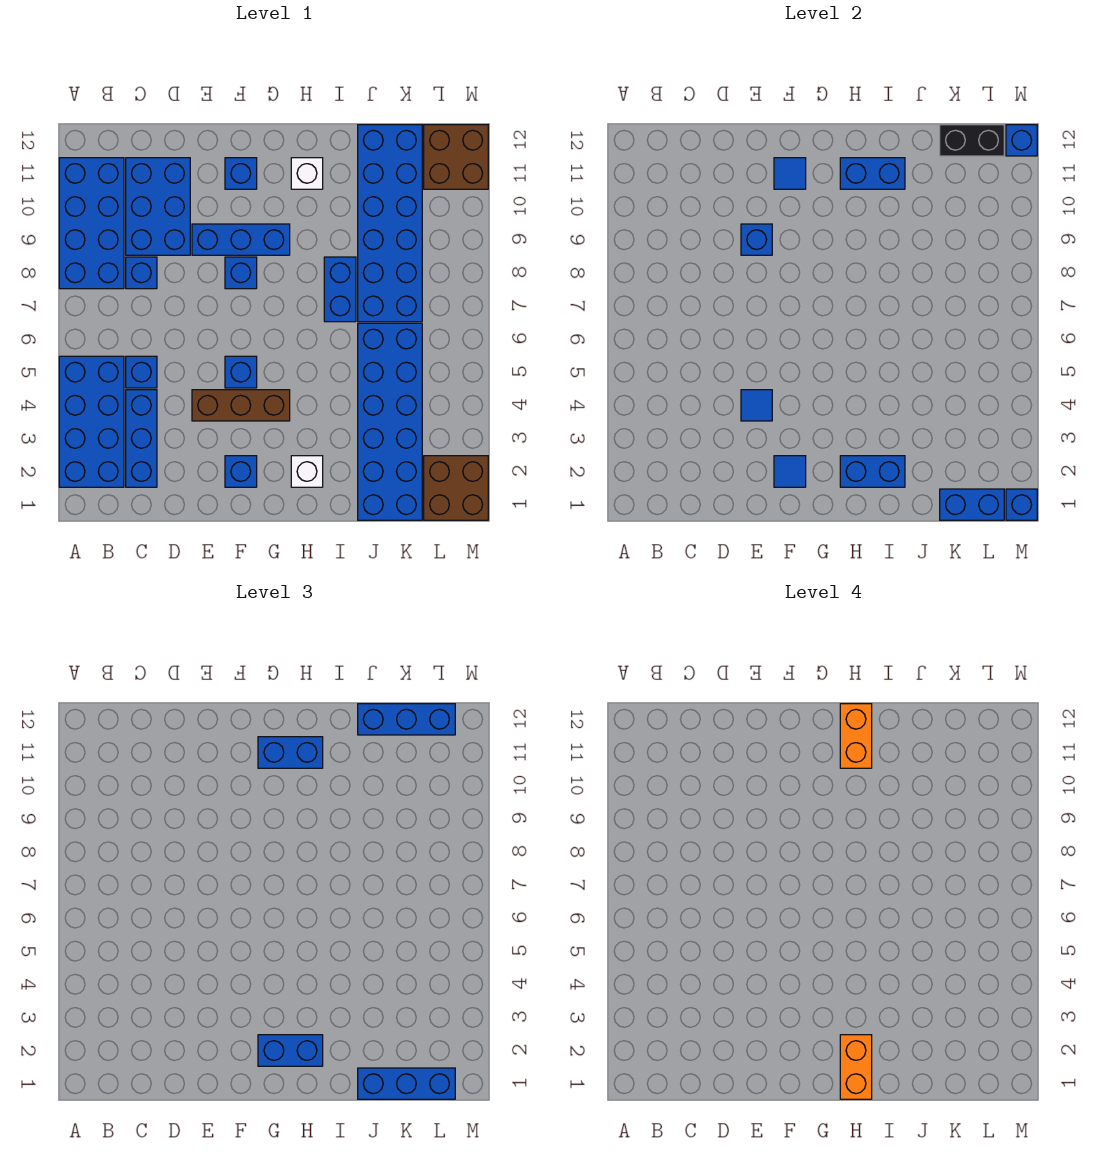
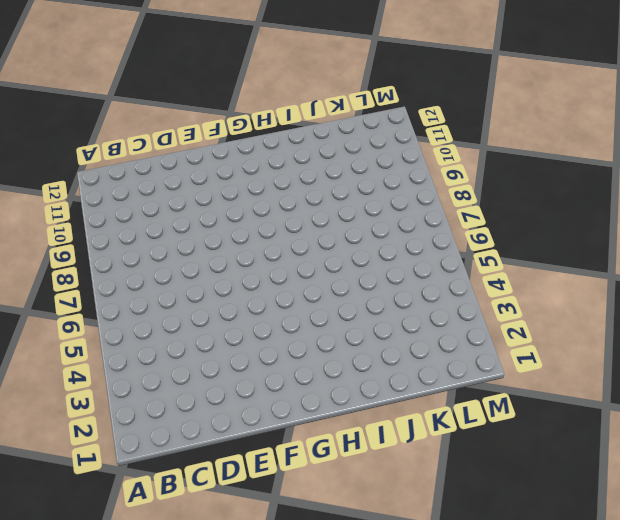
none -> blue 2x4 brick [59,356,124,487]
none -> blue 2x4 brick [59,158,124,289]
none -> blue 1x3 brick [126,390,157,487]
none -> blue 1x1 brick [126,356,157,388]

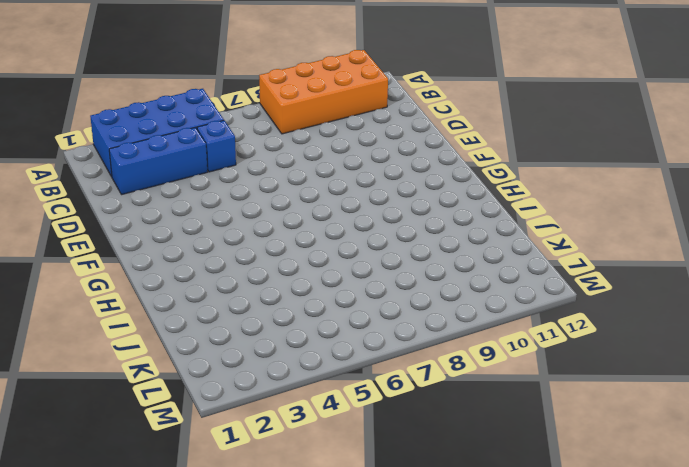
orange 2x4 brick [259,50,388,134] -> blue 2x4 brick [59,158,124,289]
none -> blue 1x1 brick [126,257,157,289]
none -> blue 2x3 brick [126,158,190,255]
none -> brown 1x3 brick [192,390,290,421]
none -> blue 1x3 brick [192,224,290,255]

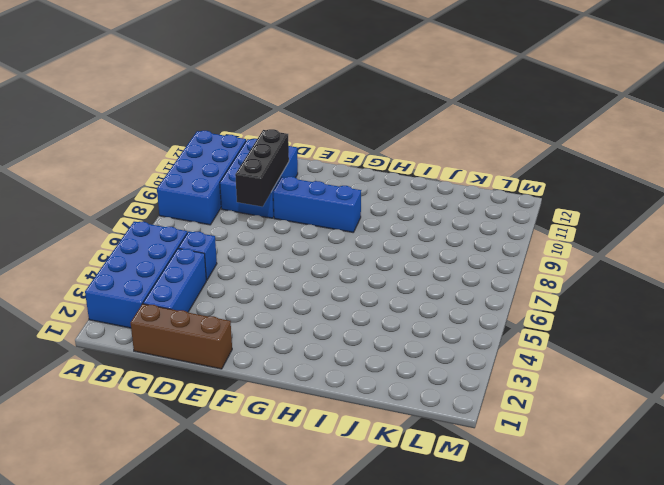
brown 1x3 brick [131,304,232,369] -> brown 1x3 brick moved to [192,390,290,421]
black 1x3 brick [235,129,289,207] -> none
none -> blue 1x1 brick [126,257,157,289]
none -> blue 1x1 brick [225,456,257,487]
none -> blue 1x1 brick [225,356,257,388]
none -> blue 1x1 brick [225,257,257,289]

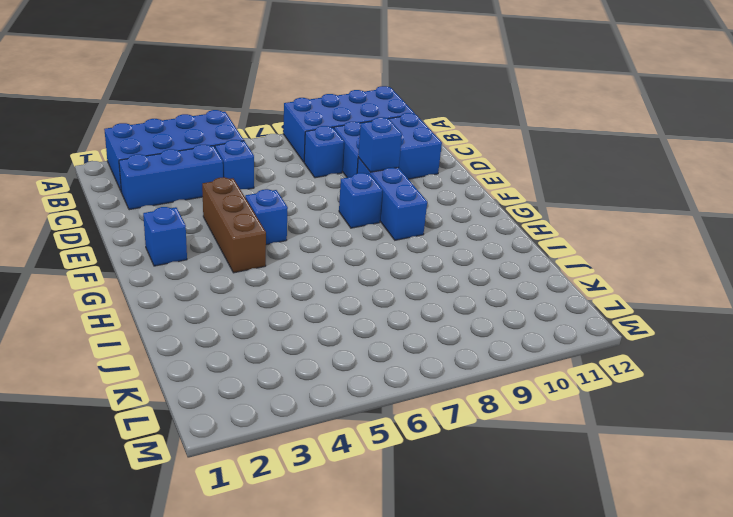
none -> blue 1x1 brick [225,158,257,189]
none -> white 1x1 brick [291,456,323,487]
none -> white 1x1 brick [291,158,323,189]
none -> blue 1x2 brick [324,257,356,322]

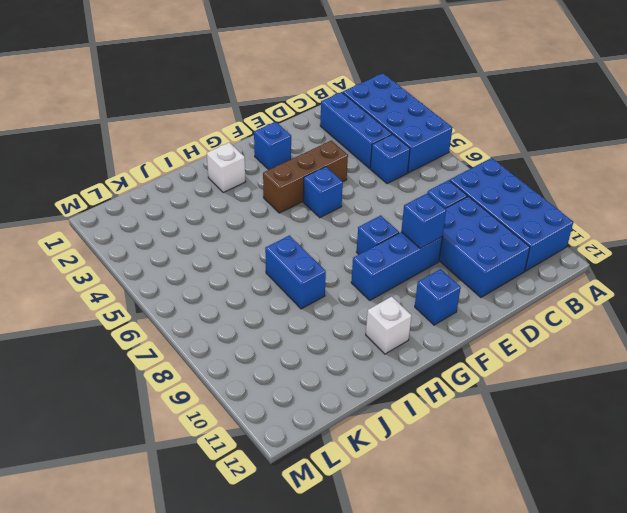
none -> blue 2x6 brick [358,323,422,520]
none -> blue 2x6 brick [358,125,422,322]
none -> brown 2x2 brick [424,456,488,520]
none -> brown 2x2 brick [424,125,488,189]

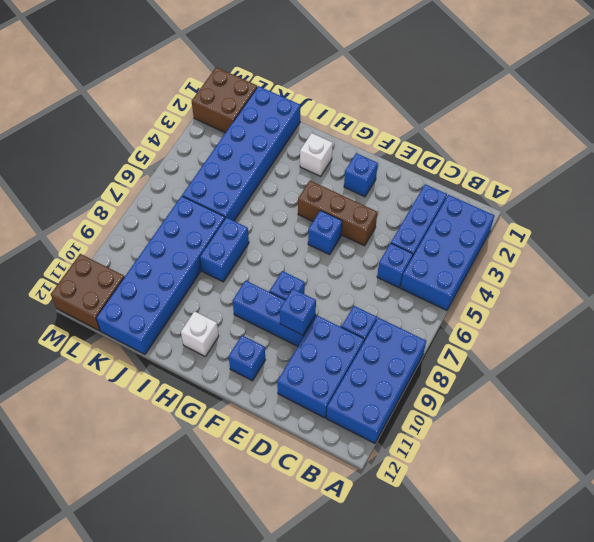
none -> blue 1x1 tile [741,390,772,421]
none -> blue 1x1 tile [774,456,806,487]
none -> blue 1x1 tile [774,158,806,189]
none -> blue 1x2 brick [840,456,905,487]

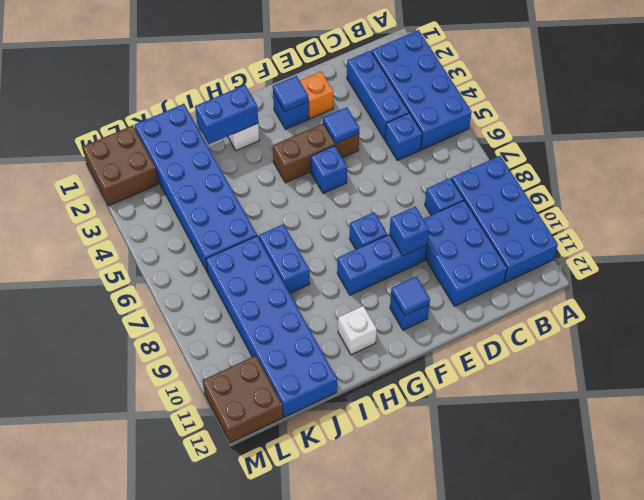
orange 1x1 brick [300,72,334,119] -> none
none -> blue 1x2 brick [840,158,905,189]
none -> blue 1x2 brick [940,489,1004,520]
none -> black 1x2 brick [940,125,1004,156]
none -> blue 1x1 brick [1006,489,1037,520]

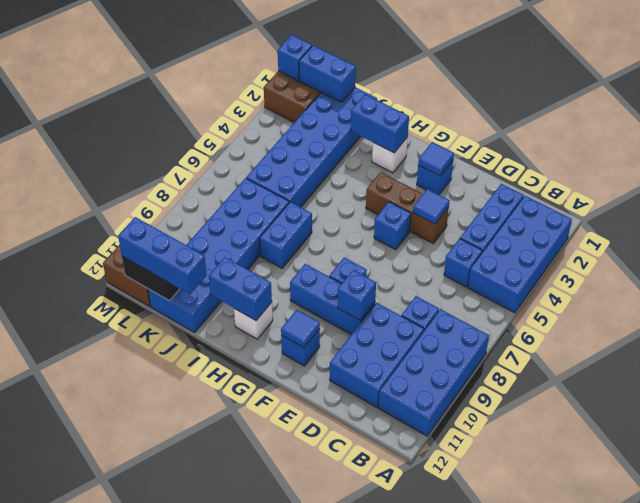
none -> blue 1x1 brick [1006,125,1037,156]
none -> blue 1x2 brick [258,1035,323,1066]
none -> blue 1x2 brick [258,737,323,768]
none -> blue 1x3 brick [358,1068,455,1099]

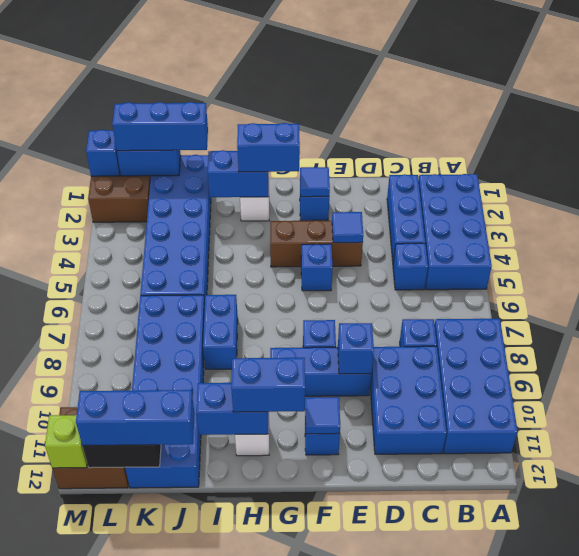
lime 1x1 brick [45,415,87,468] -> blue 1x1 brick [1006,125,1037,156]
none -> orange 1x2 brick [840,1035,872,1099]
none -> orange 1x2 brick [840,704,872,768]

